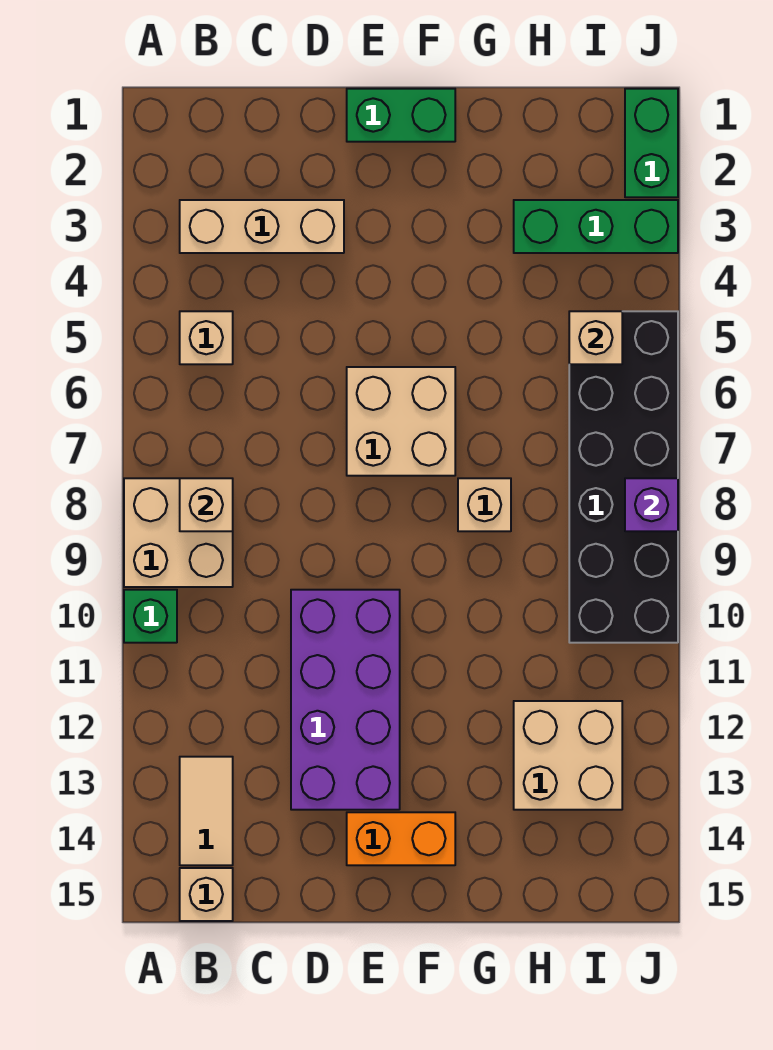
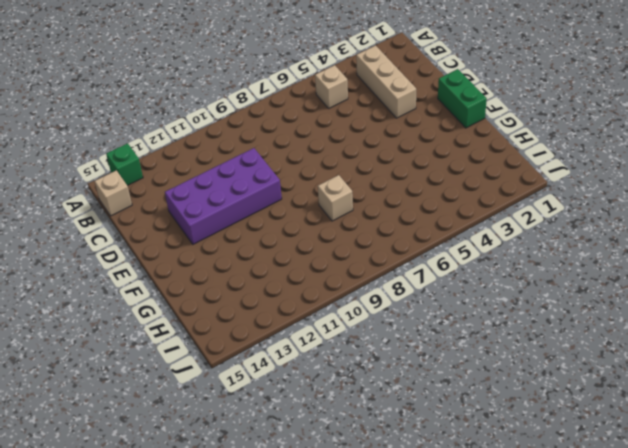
green 1x1 brick [106,143,143,186] -> green 1x1 brick moved to [124,590,177,643]
none -> tan 2x2 brick [124,478,233,587]
none -> tan 1x2 tile [180,757,233,865]
none -> tan 2x2 brick [347,367,455,476]

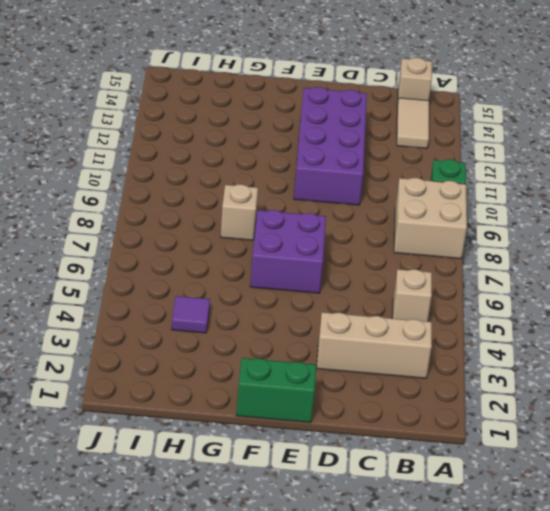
purple 2x2 brick [250,210,326,293] -> tan 2x2 brick [347,367,455,476]
purple 1x1 tile [172,296,210,333] -> none
none -> orange 1x2 brick [347,812,455,865]
none -> green 1x3 brick [514,200,678,253]
none -> tan 2x2 brick [514,701,622,810]

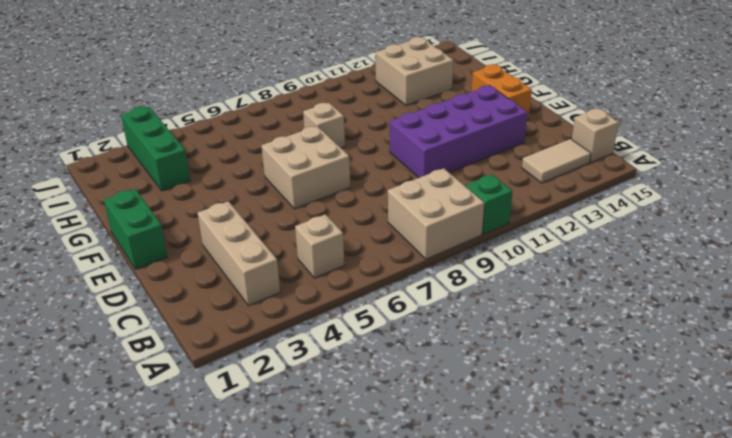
none -> black 2x6 brick [569,311,678,643]
none -> green 1x2 brick [625,89,678,197]
none -> tan 1x1 brick [180,478,233,531]

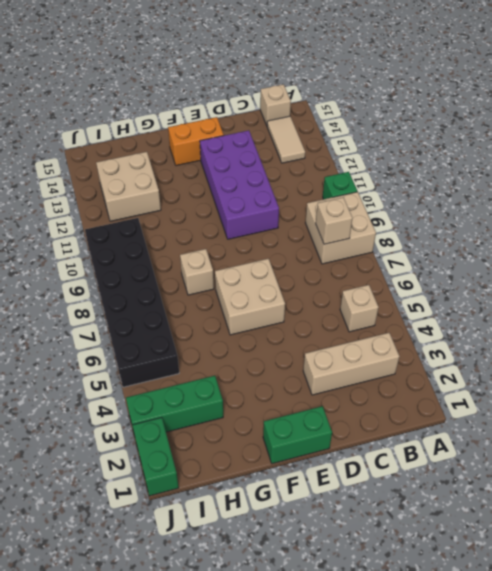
none -> tan 1x1 brick [569,311,622,364]
none -> purple 1x1 brick [625,478,678,531]

